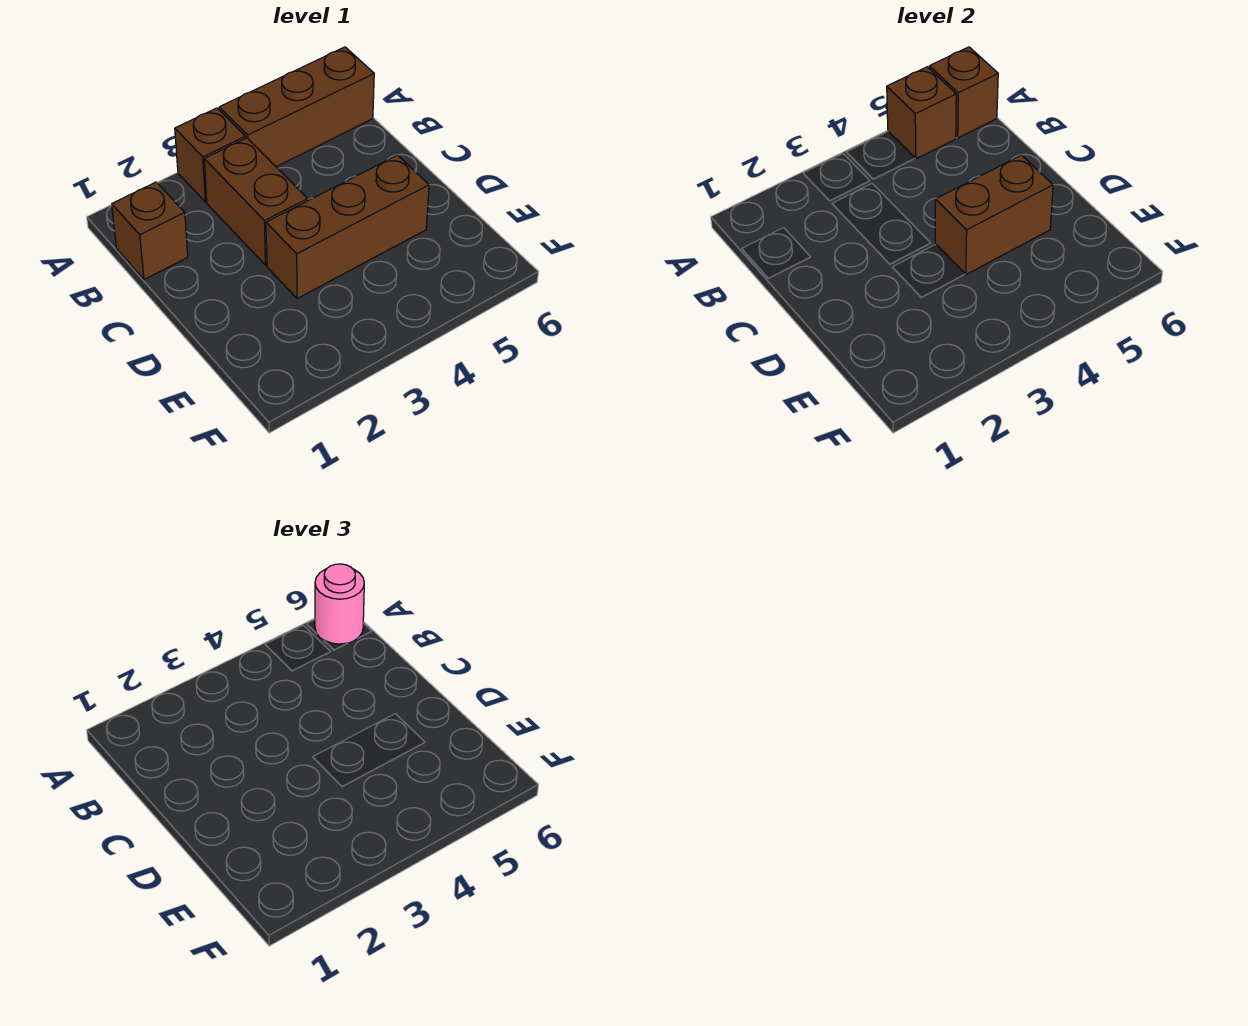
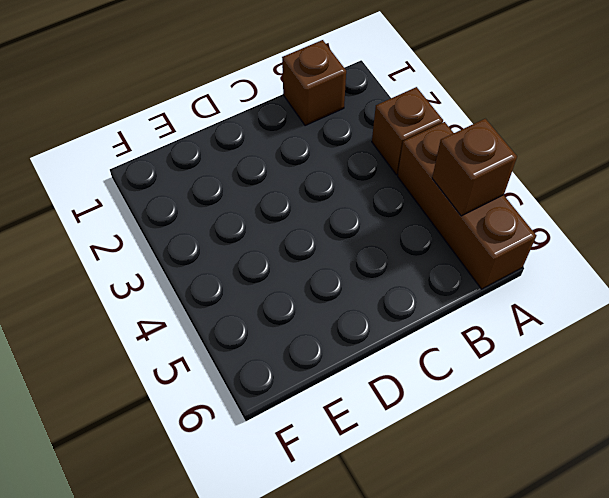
none -> brown 1x2 brick [204,138,308,265]
none -> brown 1x3 brick [266,155,429,299]

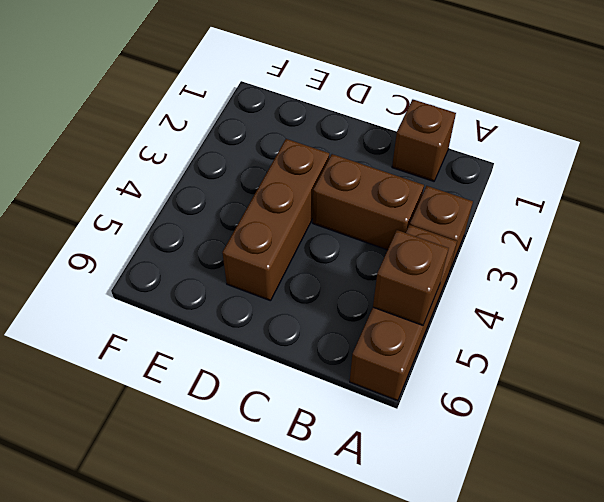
none -> brown 1x1 brick [929,47,998,138]
none -> brown 1x2 brick [935,155,1053,275]

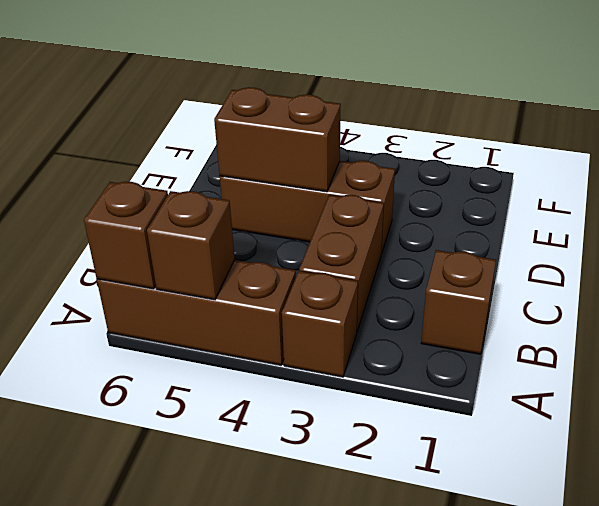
none -> pink 1x1 round brick [315,564,364,644]

